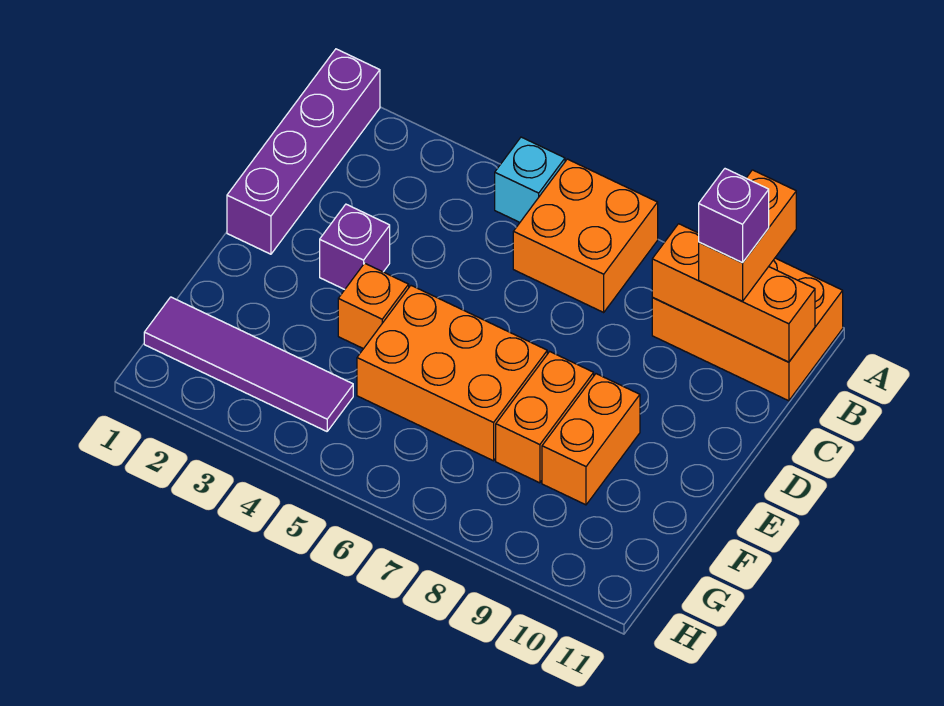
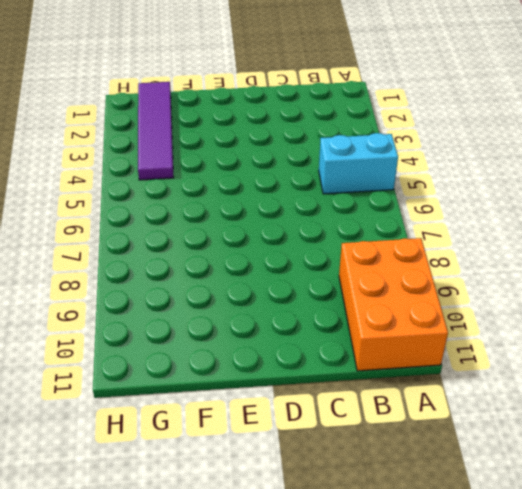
cyan 1x2 brick [319,133,398,194] -> cyan 1x1 brick [495,137,565,222]
none -> purple 1x4 brick [227,49,380,254]
none -> orange 2x2 brick [513,159,658,312]
none -> purple 1x1 brick [320,204,390,289]

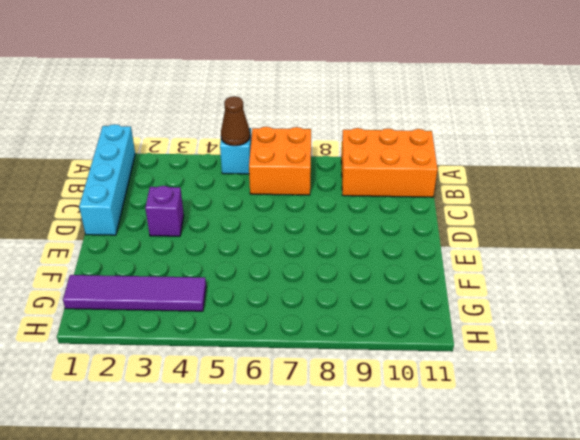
cyan 1x4 brick [79,124,135,235] -> purple 1x4 brick [227,49,380,254]
brown 1x1 cone [221,96,250,146] -> none
none -> orange 1x1 brick [338,263,409,349]
none -> orange 2x3 brick [357,286,547,461]
none -> orange 1x2 brick [496,352,594,483]

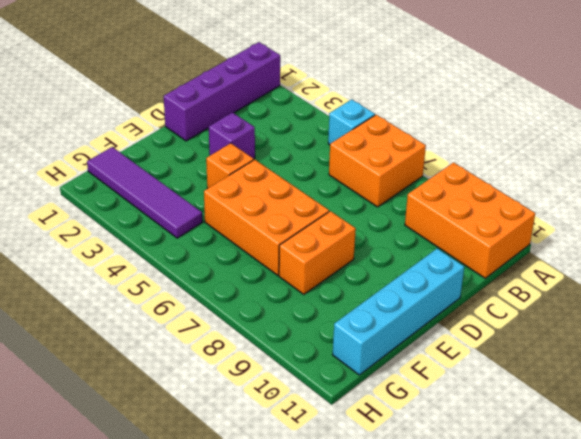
cyan 1x4 brick [333,248,464,375] -> none
none -> orange 1x2 brick [542,374,640,505]
none -> orange 1x3 brick [652,224,815,362]
none -> orange 1x2 brick [699,170,796,301]

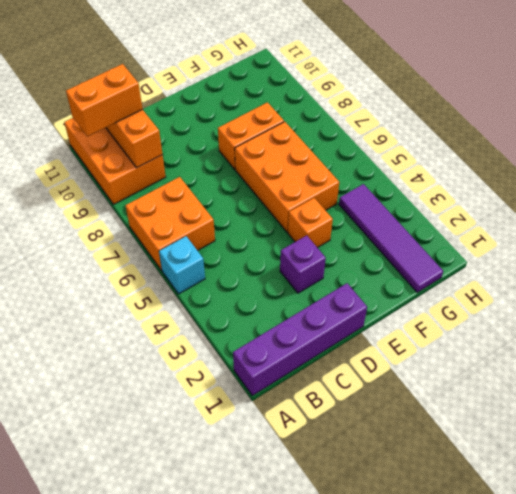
none -> orange 1x2 brick [542,374,640,505]
none -> purple 1x1 brick [699,169,769,263]

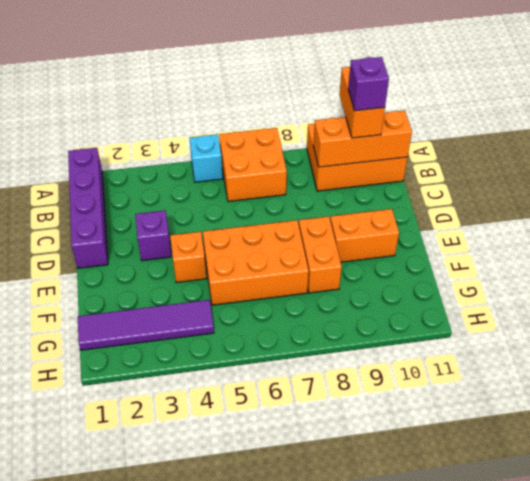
orange 1x2 brick [330,209,399,262] -> orange 1x2 brick turned to [542,374,640,505]

